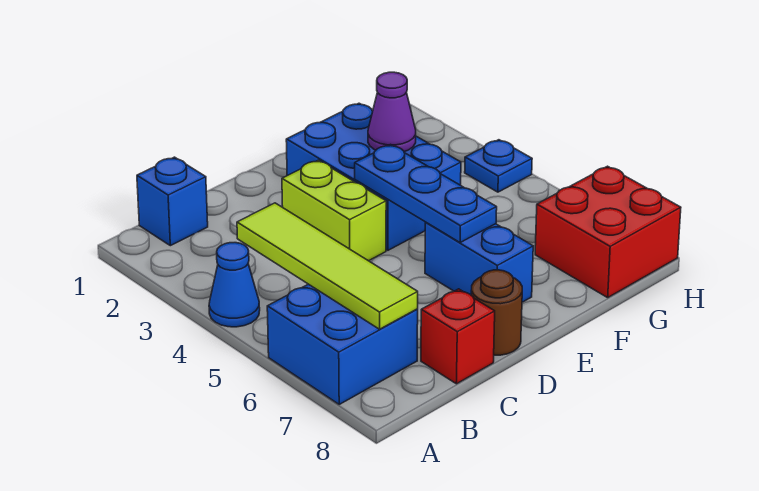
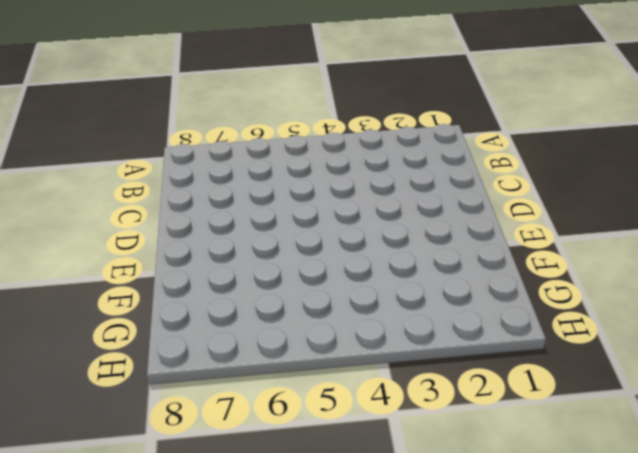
none -> blue 1x1 cone [209,243,260,327]
none -> blue 2x2 brick [267,284,418,404]
none -> blue 1x1 brick [137,157,208,246]

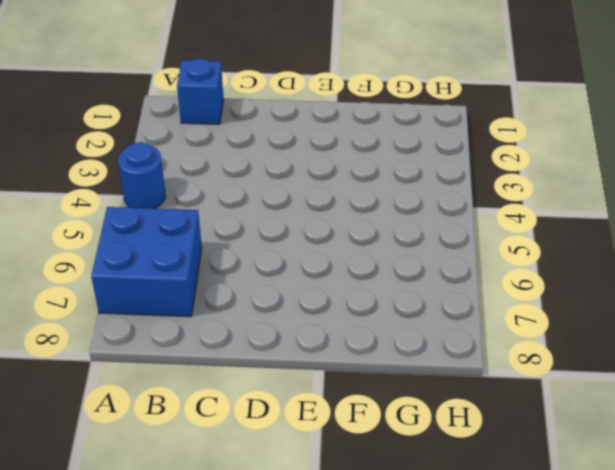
blue 1x1 round brick [118,142,166,209] -> blue 1x1 cone [209,243,260,327]
none -> red 1x1 brick [421,289,495,384]
none -> lime 1x2 brick [282,160,386,261]
none -> brown 1x1 round brick [471,270,522,355]

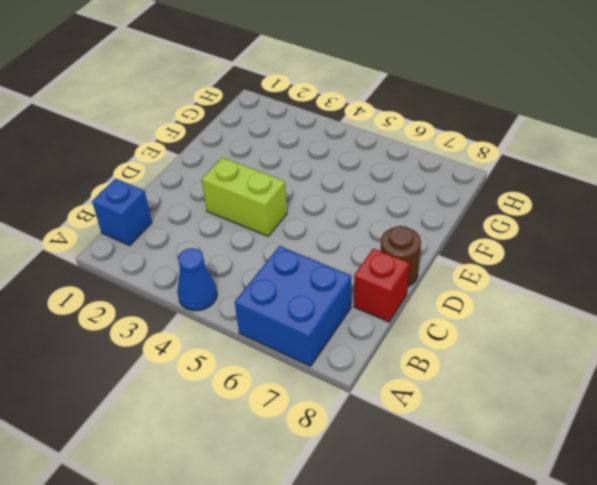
none -> blue 2x3 brick [286,103,461,250]
none -> blue 1x2 brick [425,223,533,302]
none -> red 2x2 brick [535,166,681,298]

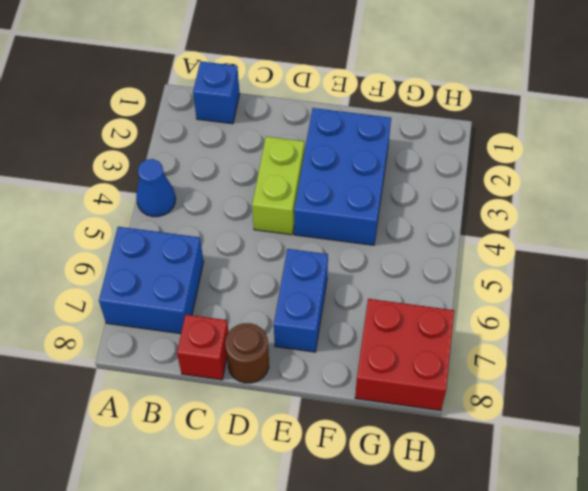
none -> blue 1x1 plate [465,140,532,192]
none -> lime 1x4 tile [237,203,418,329]
none -> blue 1x3 plate [355,145,497,242]

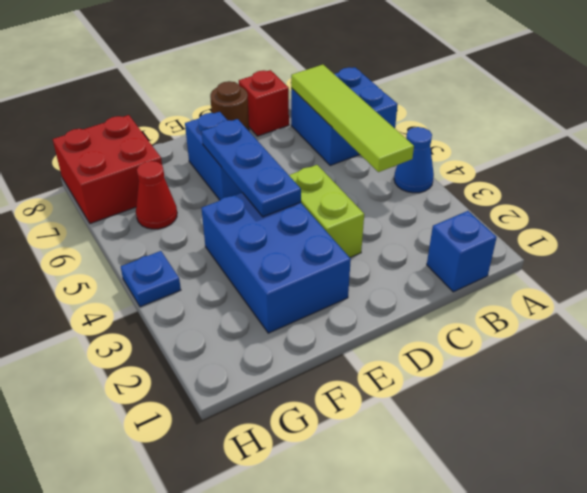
red 1x1 cone [136,161,177,229] -> none
none -> purple 1x1 cone [368,72,416,152]

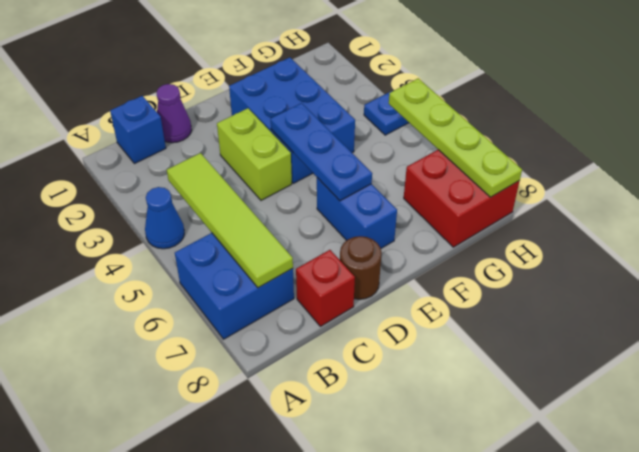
purple 1x1 cone [156,84,192,143] -> purple 1x1 cone moved to [368,72,416,152]
lime 1x4 plate [389,78,522,197] -> none

